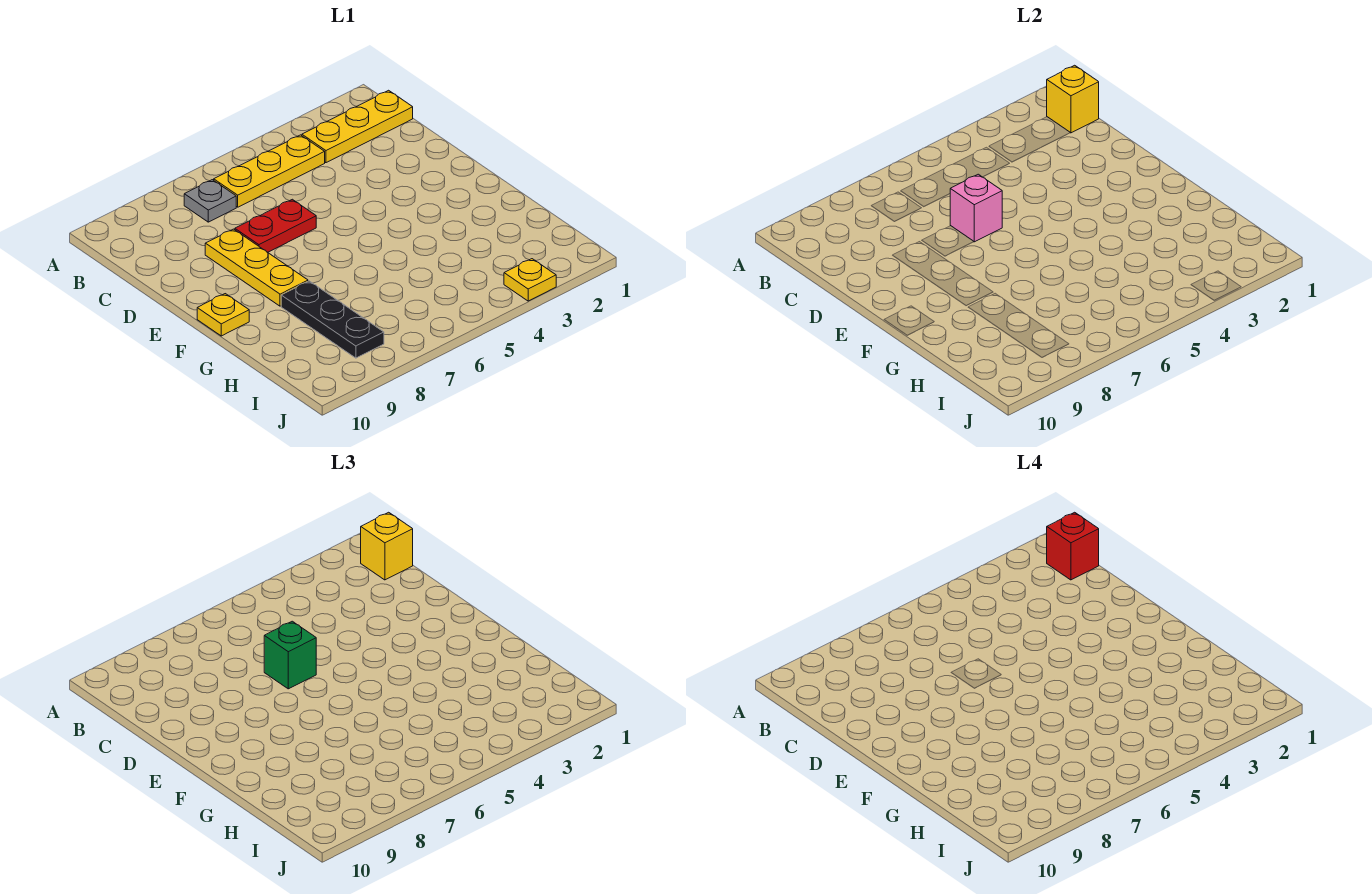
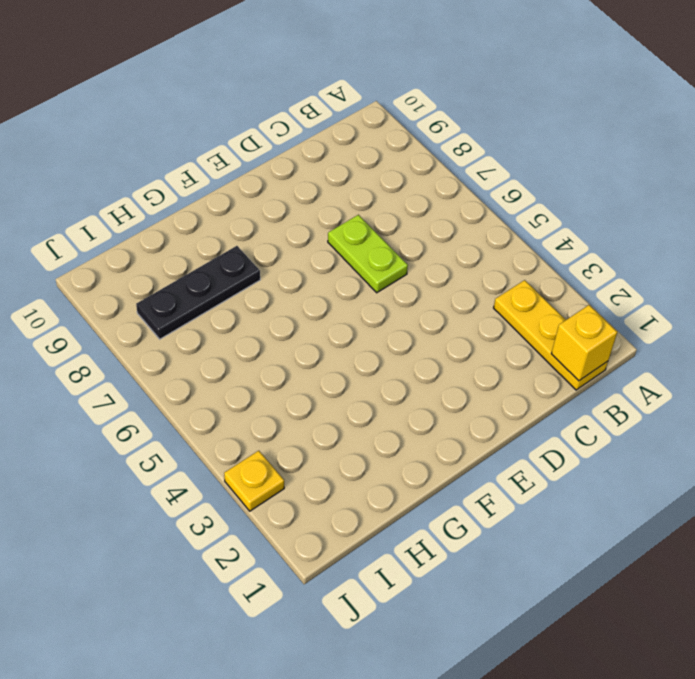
lime 1x2 plate [328,215,408,293] -> red 1x2 plate [235,199,316,252]
none -> yellow 1x3 plate [214,135,325,207]
none -> grey 1x1 plate [184,180,236,222]
none -> yellow 1x3 plate [205,229,308,306]

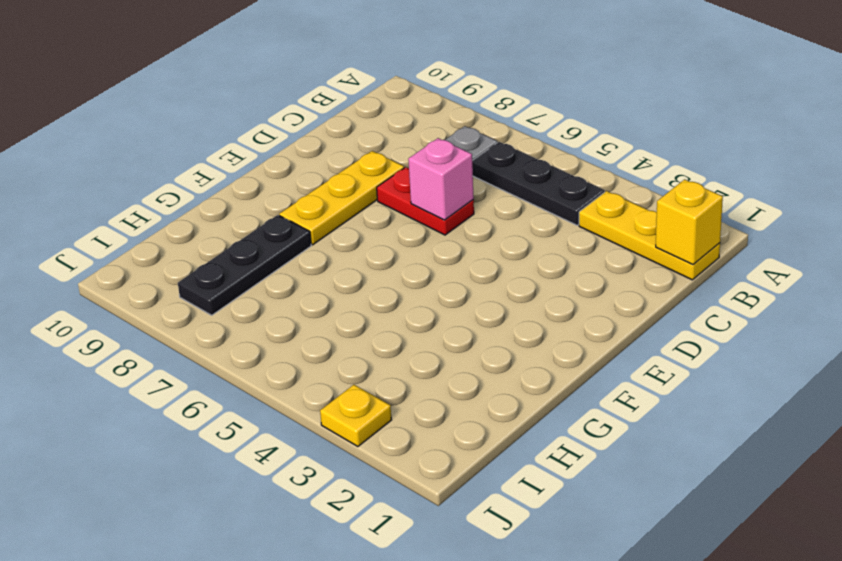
black 1x3 plate [472,142,605,225] -> yellow 1x3 plate [214,135,325,207]
none -> yellow 1x1 plate [197,294,249,336]
none -> yellow 1x1 brick [361,512,413,580]
none -> green 1x1 brick [264,621,316,689]

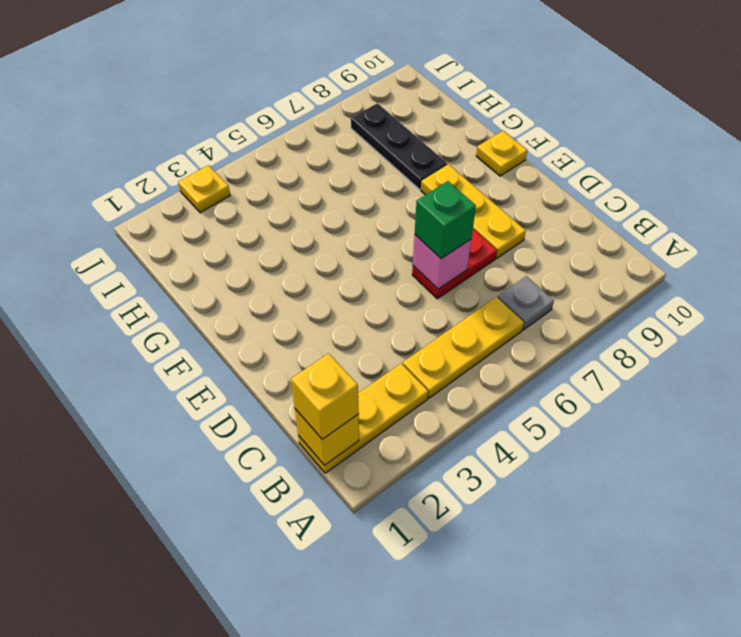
none -> red 1x1 brick [1047,512,1099,580]

